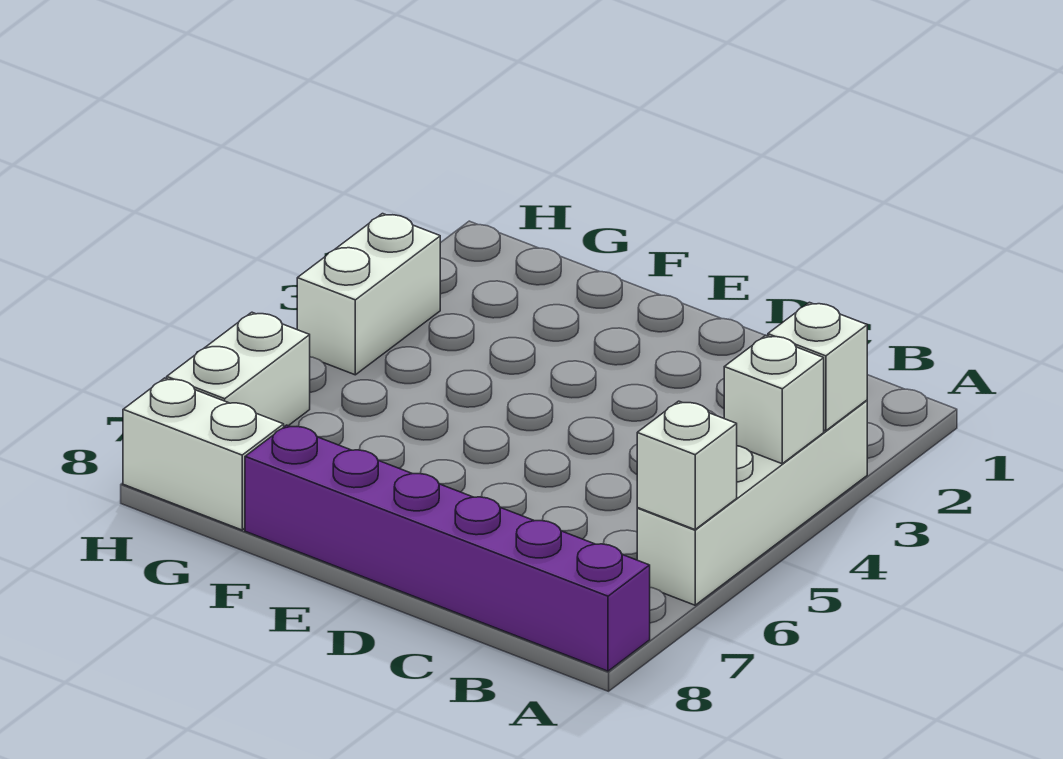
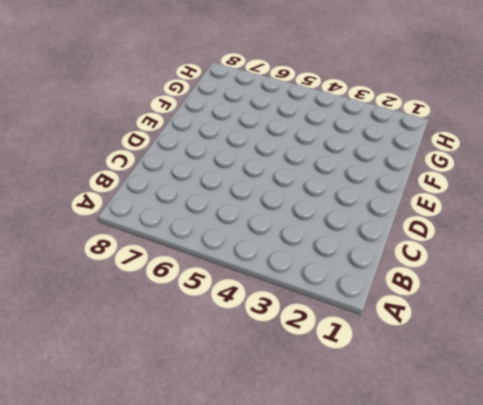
none -> white 1x4 brick [637,400,867,605]
none -> purple 1x6 brick [245,425,650,671]

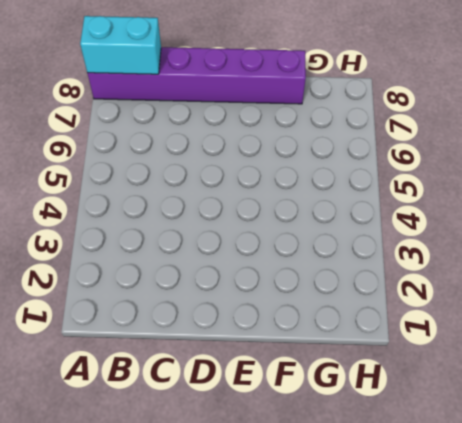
cyan 1x2 brick [80,16,161,74] -> none
none -> white 1x4 brick [637,400,867,605]
none -> white 1x2 brick [123,378,284,530]

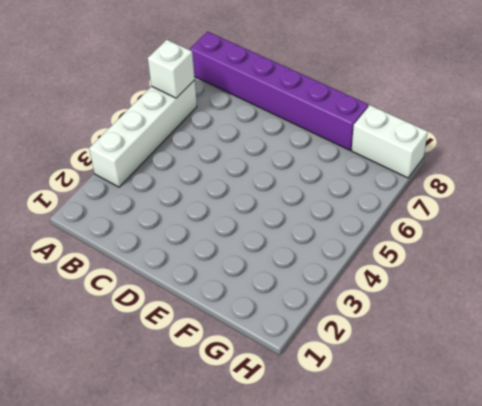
none -> white 1x2 brick [297,214,440,375]
none -> white 1x2 brick [167,312,310,427]

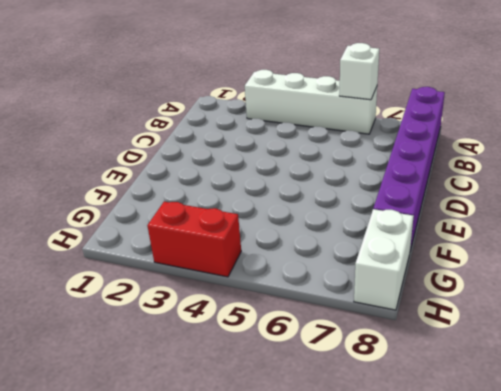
red 1x2 brick [147,202,241,277] -> white 1x2 brick [297,214,440,375]
none -> white 1x2 brick [167,312,310,427]
none -> white 1x1 brick [768,302,867,431]

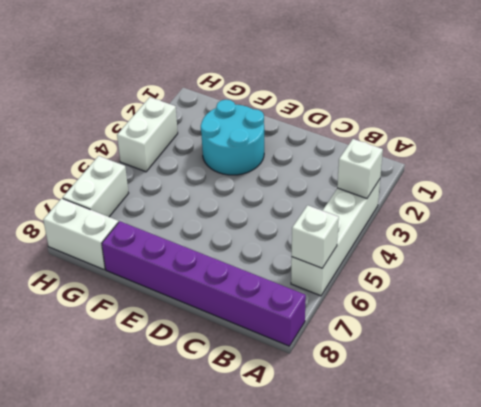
cyan 2x2 round brick [201,100,264,175] -> none
none -> white 1x1 brick [724,335,824,464]

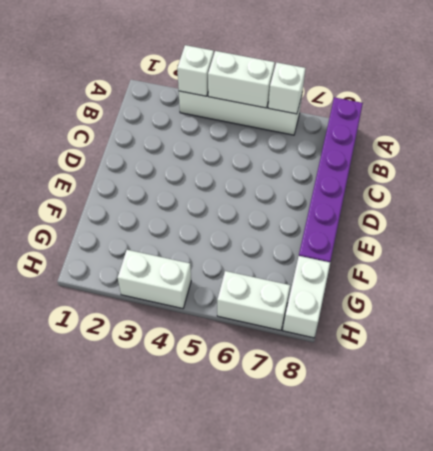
white 1x2 brick [208,51,275,108] -> white 1x1 brick [724,335,824,464]

